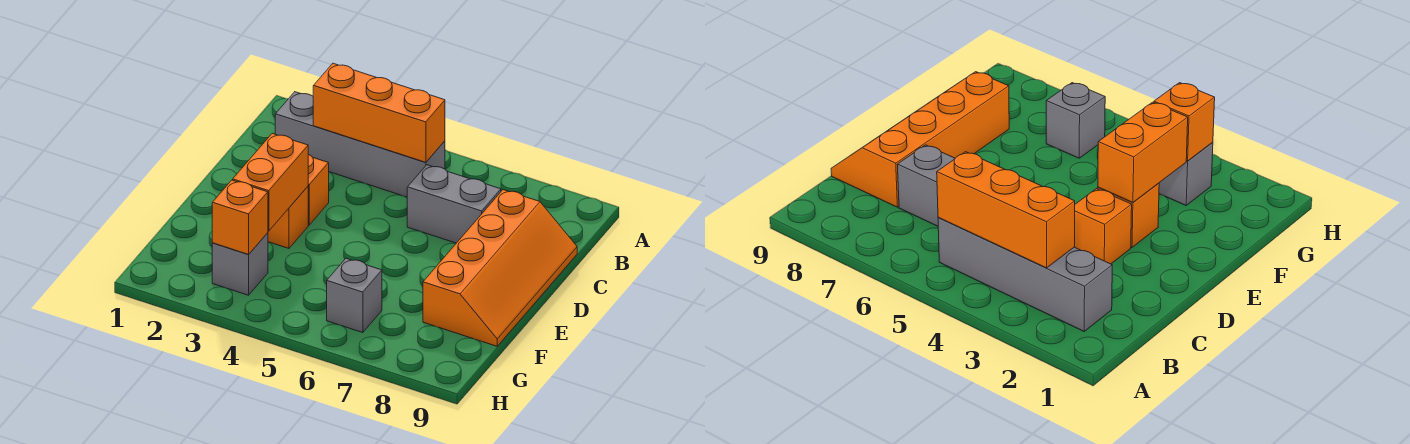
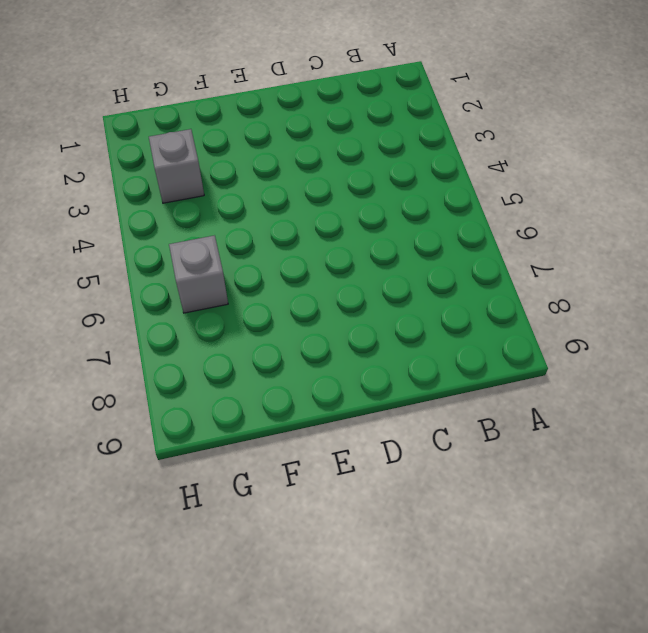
none -> grey 1x4 brick [275,92,445,197]
none -> grey 1x2 brick [407,165,501,243]

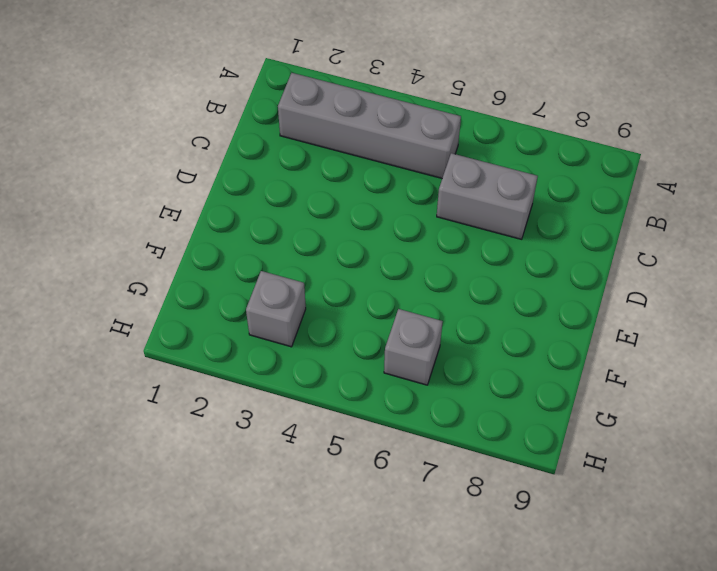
none -> orange 2x4 slope [423,190,577,346]
none -> orange 1x1 brick [308,154,329,225]

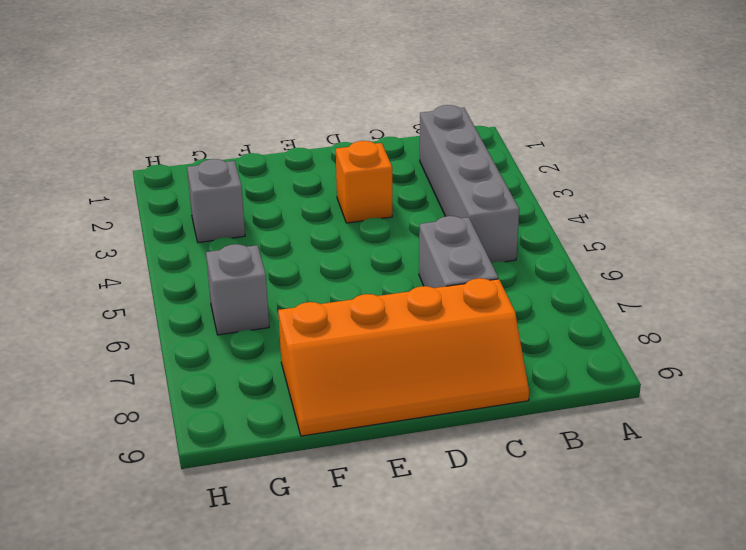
none -> orange 1x1 brick [268,187,308,248]
none -> orange 1x3 brick [313,63,445,163]

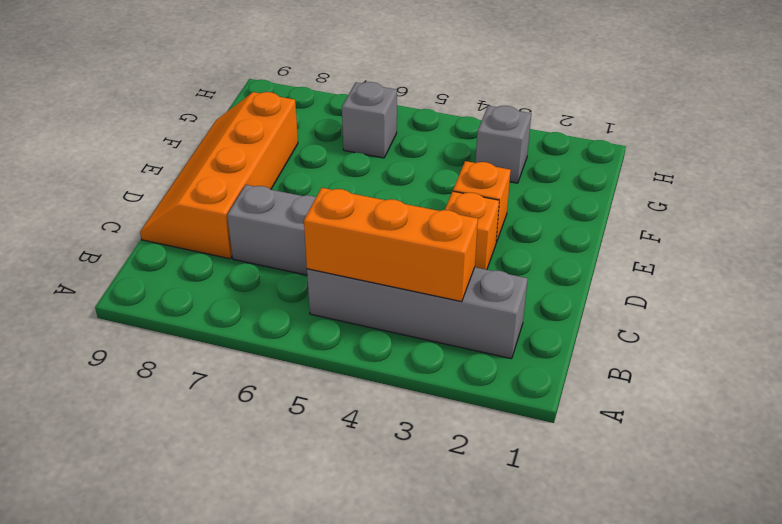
none -> orange 1x2 brick [233,133,308,231]
none -> orange 1x1 brick [212,180,268,254]

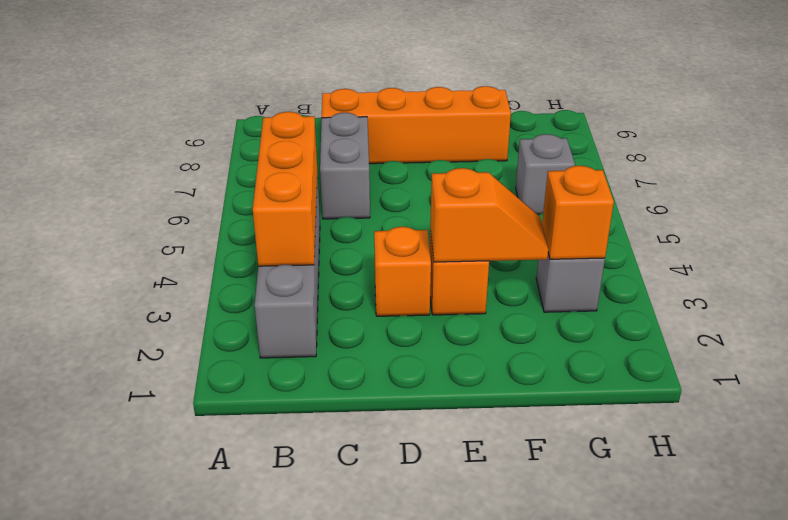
orange 1x2 slope [430,168,548,262] -> orange 1x2 brick [233,133,308,231]

